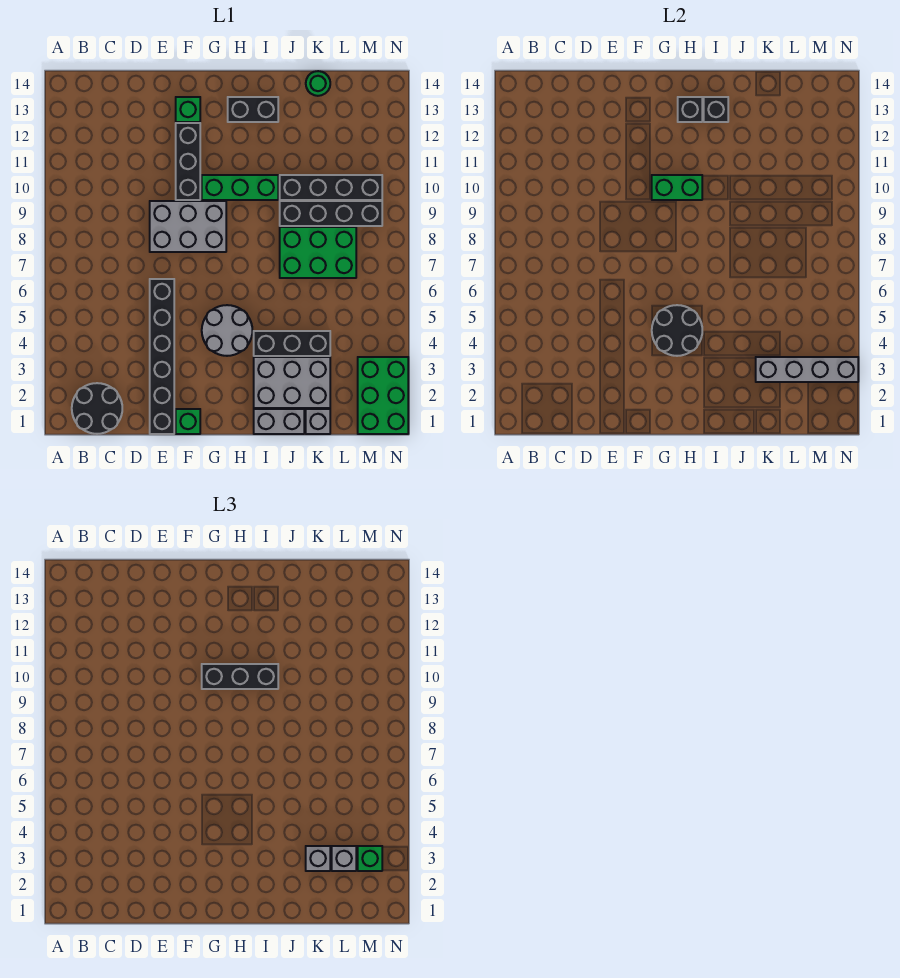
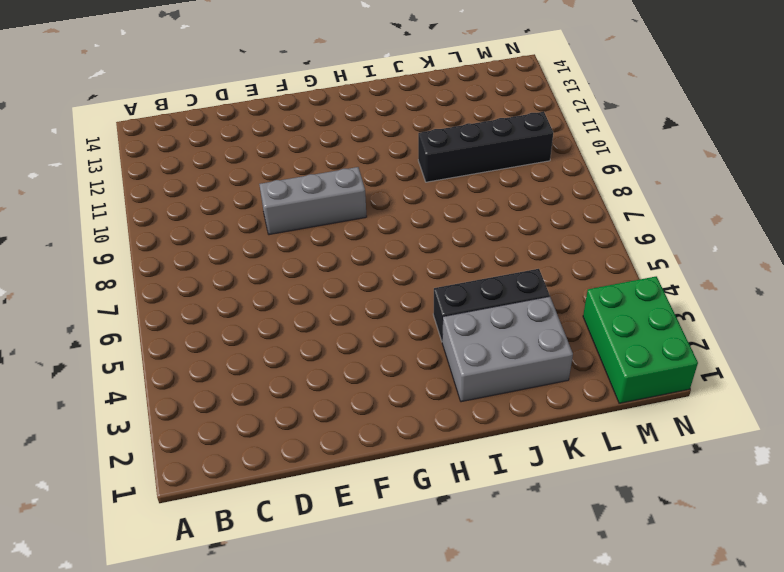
grey 1x3 brick [259,167,367,235] -> grey 2x3 brick [150,201,226,252]
none -> black 2x2 round brick [72,383,122,434]
none -> black 1x6 brick [150,279,174,434]
none -> green 1x1 brick [176,409,200,434]

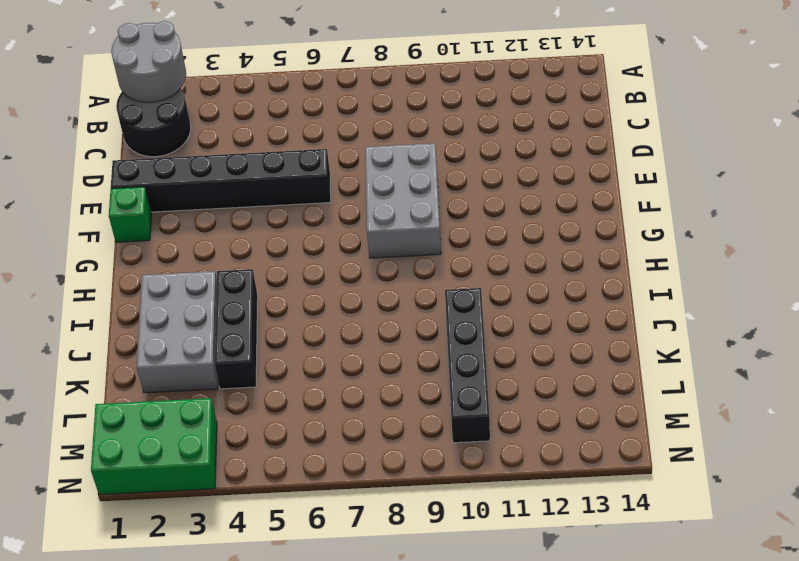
grey 2x2 round brick [111,21,186,102] -> grey 2x2 round brick moved to [202,305,252,356]
none -> black 1x3 brick [176,123,200,200]
none -> green 1x1 brick [176,97,200,122]
none -> green 1x3 brick [202,175,278,200]

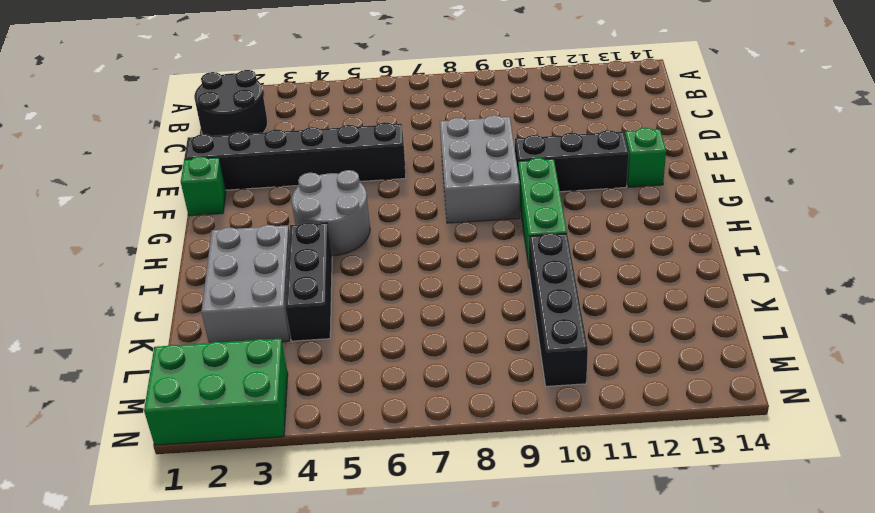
none -> black 1x2 brick [228,97,278,122]
none -> grey 1x2 brick [254,409,304,434]
none -> green 2x3 brick [280,227,356,278]

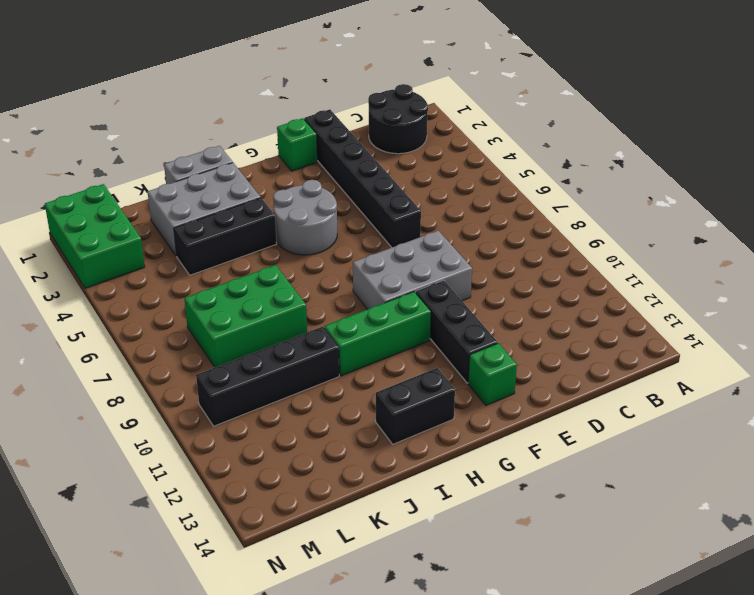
none -> black 1x4 brick [280,201,382,226]
none -> grey 1x1 brick [306,409,330,434]
none -> green 1x1 round brick [306,71,330,96]

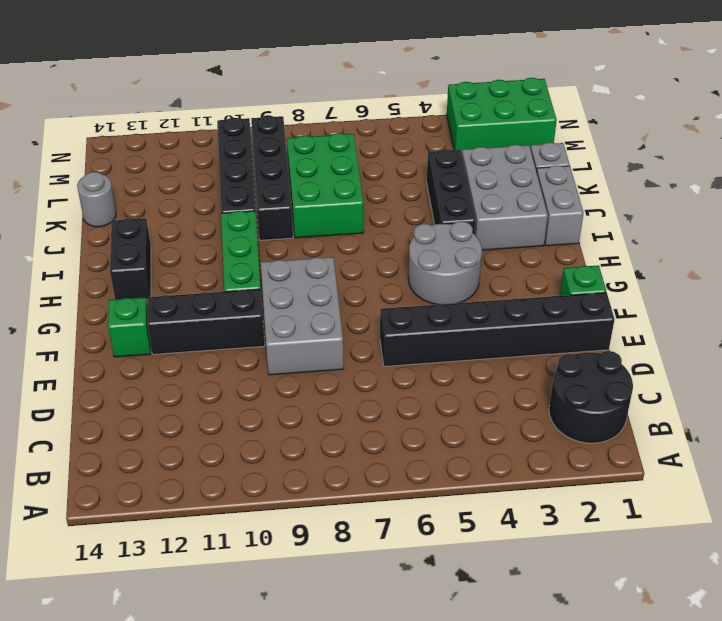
grey 1x1 round brick [77,172,116,227] -> green 1x1 round brick [306,71,330,96]
none -> black 2x2 round brick [652,305,702,356]
none -> green 1x2 brick [652,175,702,200]
none -> black 1x1 brick [678,97,702,122]

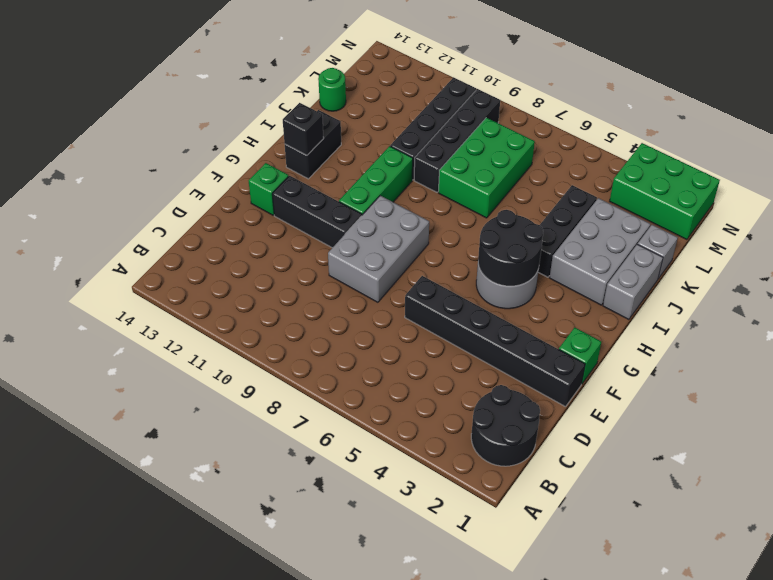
none -> green 1x2 brick [652,175,702,200]
none -> black 1x1 brick [704,97,728,122]
none -> grey 1x4 brick [756,357,858,382]

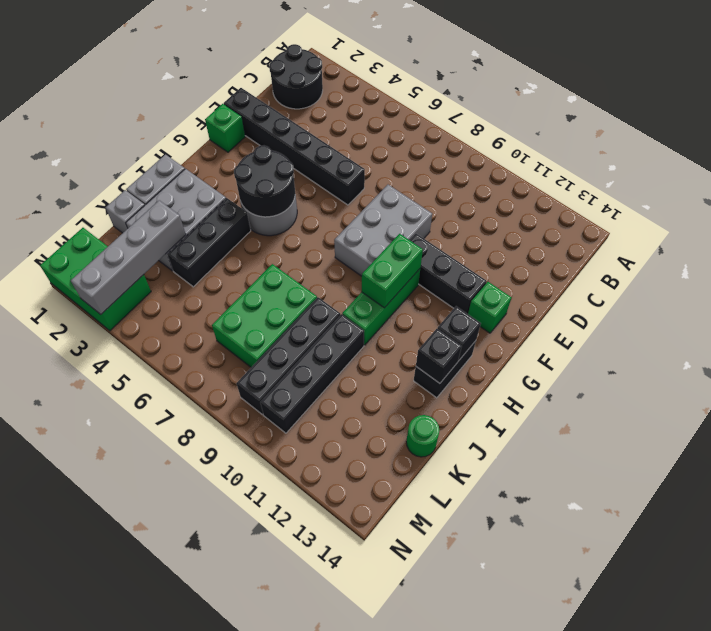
none -> black 1x3 brick [202,664,278,689]
none -> grey 1x1 brick [306,846,330,871]
none -> grey 1x1 brick [332,846,356,871]

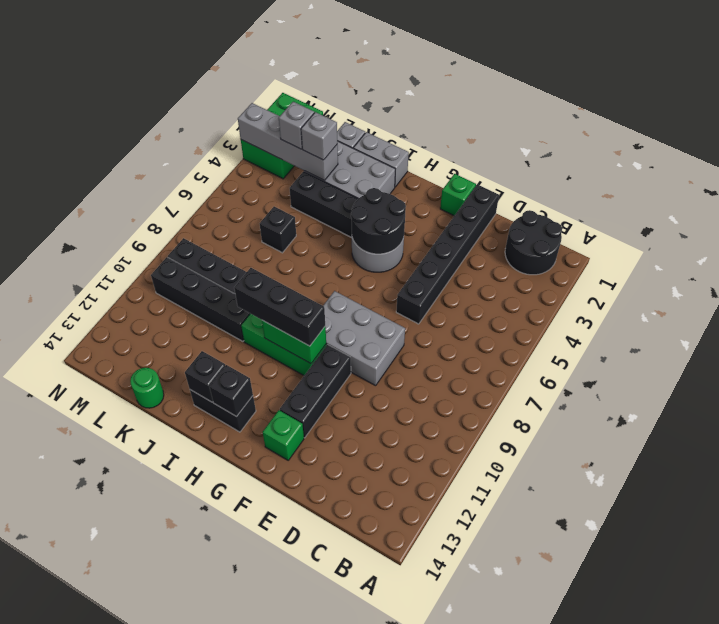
black 1x1 brick [260,207,296,253] -> none
none -> green 2x3 brick [280,227,356,278]
none -> green 1x1 brick [358,846,382,871]

